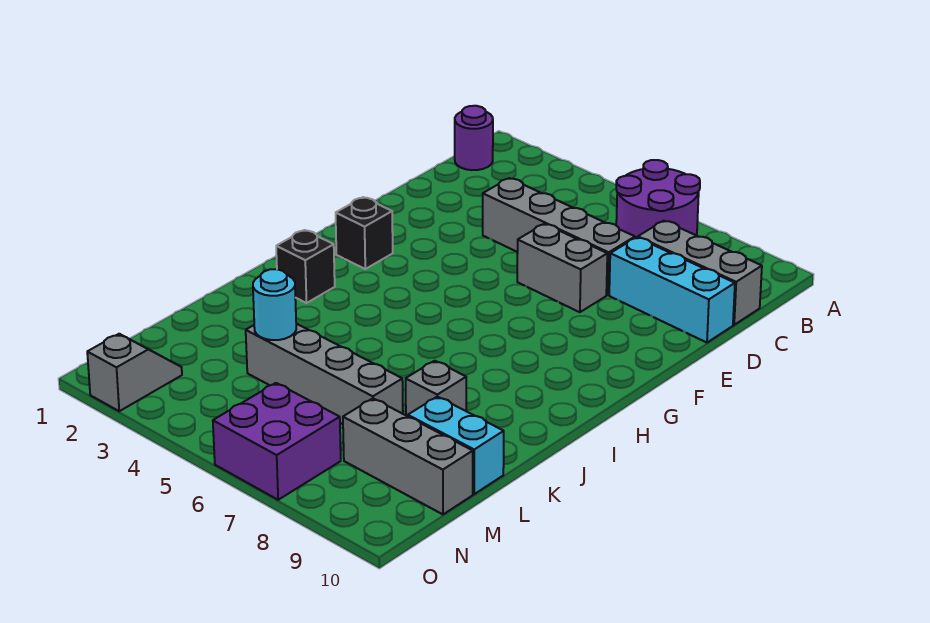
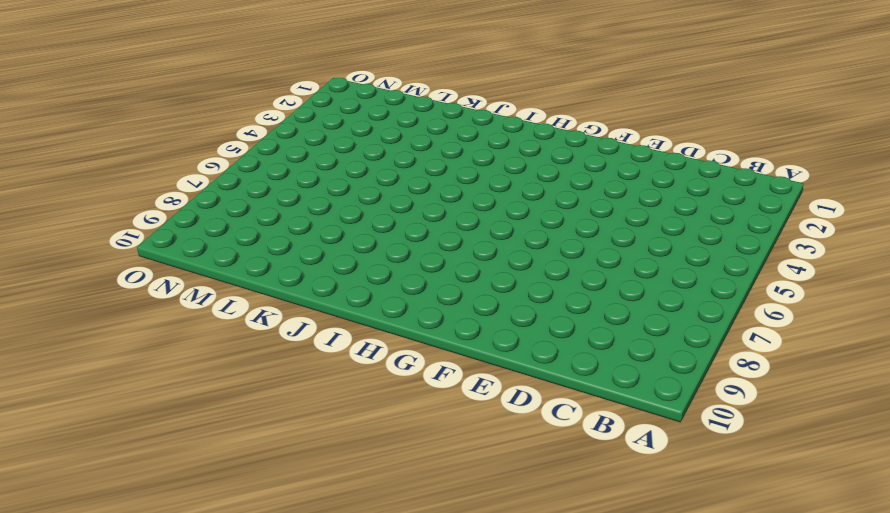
none -> purple 2x2 round brick [616,160,700,238]
none -> purple 1x1 round brick [455,106,493,170]
none -> grey 1x3 brick [638,221,762,325]

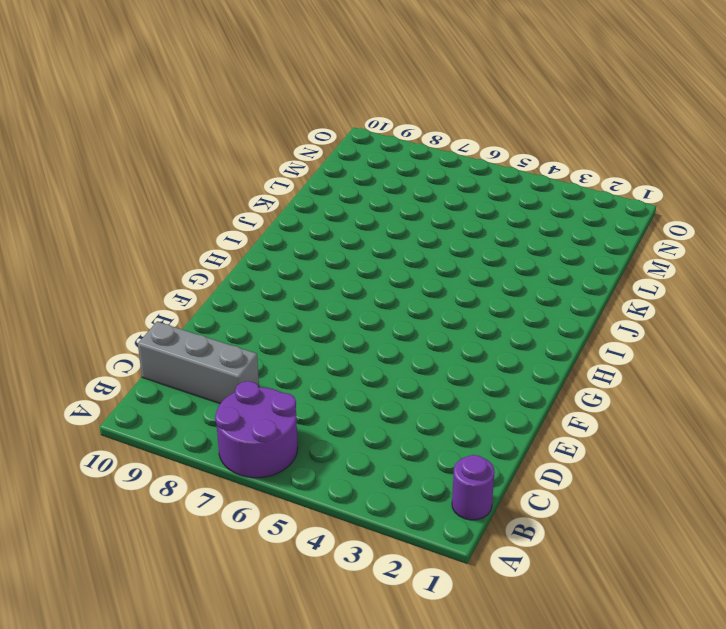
none -> grey 1x4 brick [483,178,635,295]
none -> cyan 1x3 brick [609,237,735,343]
none -> grey 1x2 brick [517,224,607,312]

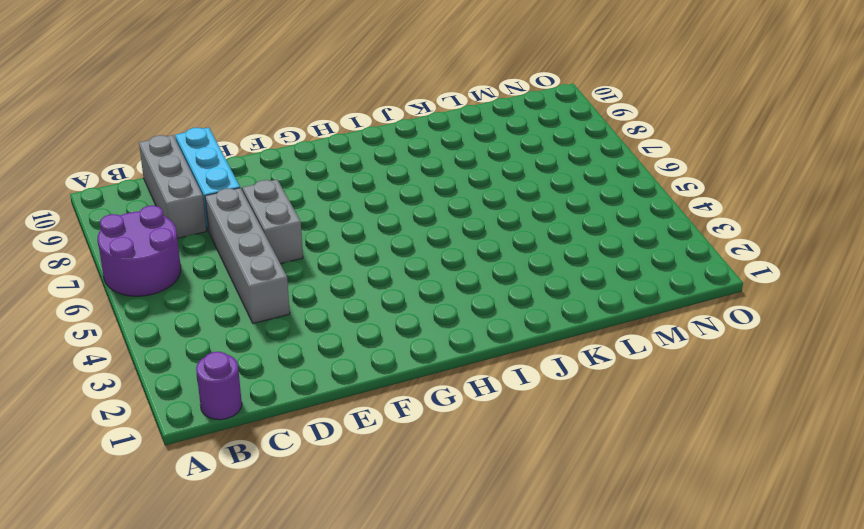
none -> black 1x1 brick [336,197,393,269]
none -> black 1x1 brick [276,230,335,303]
none -> grey 1x1 brick [406,361,466,416]

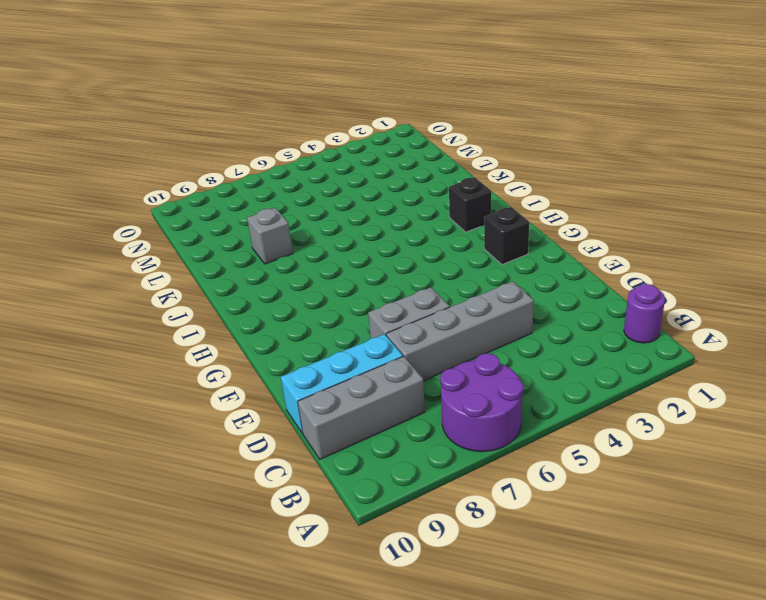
none -> grey 1x4 brick [246,324,403,424]
none -> cyan 1x2 brick [408,397,504,494]
none -> grey 1x3 brick [343,399,473,514]

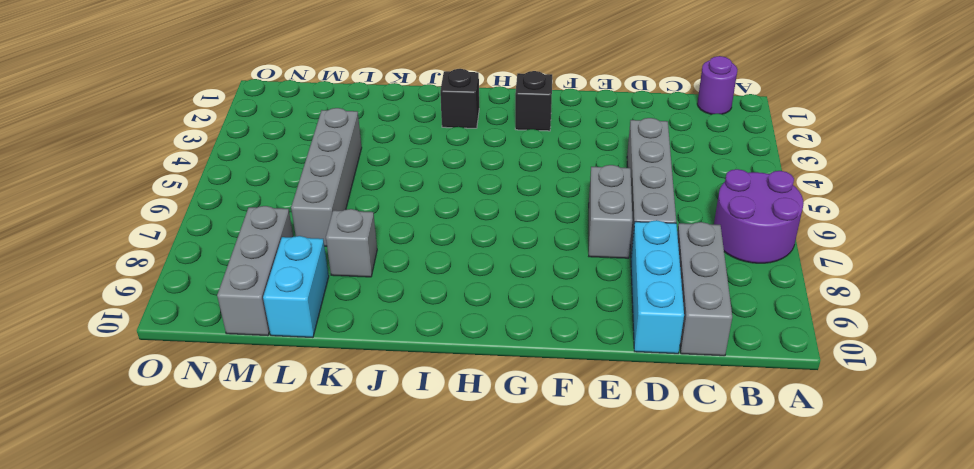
none -> grey 1x2 slope [87,334,182,411]
none -> purple 2x2 brick [213,383,341,500]
none -> cyan 1x1 round brick [253,269,296,340]

